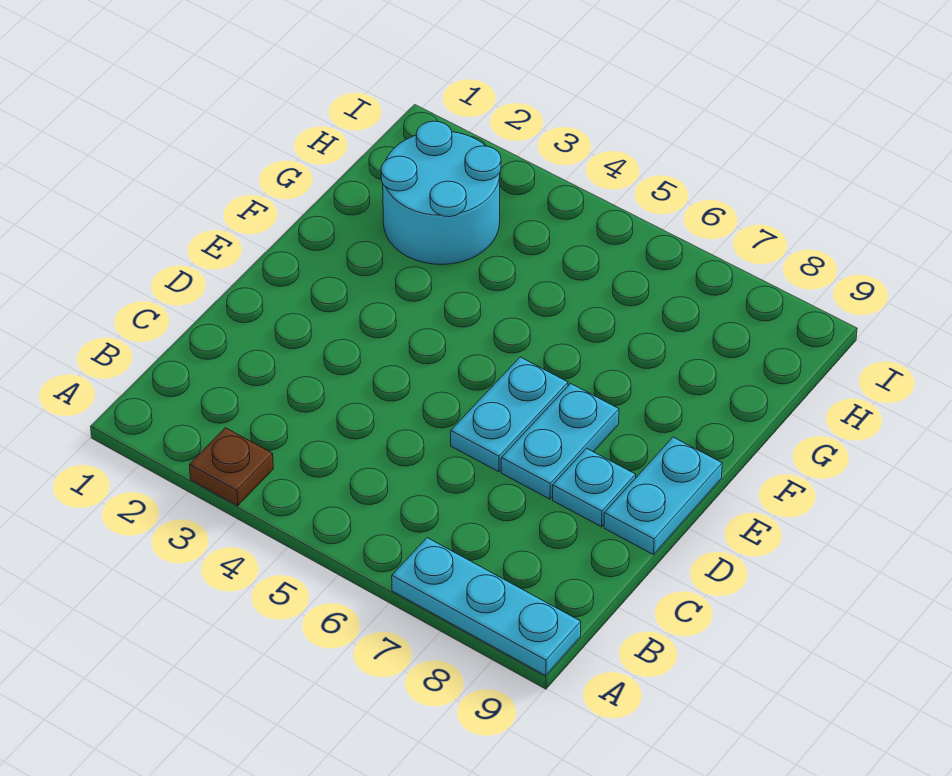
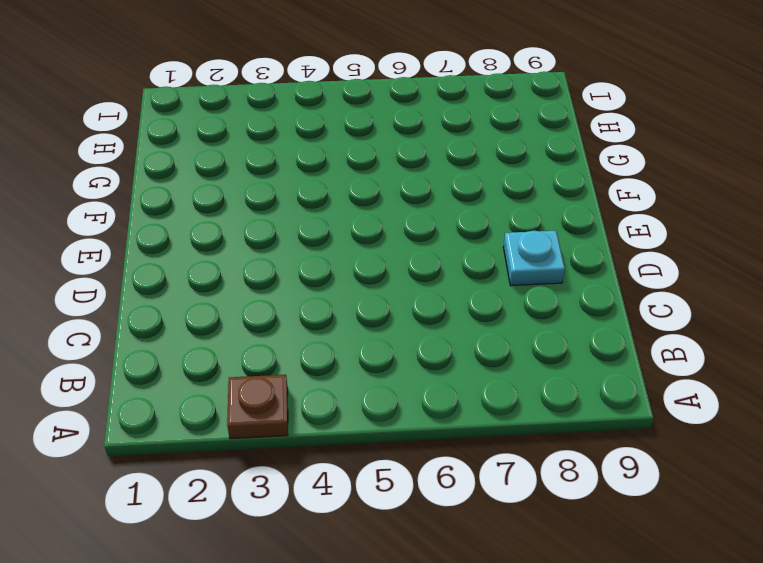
none -> cyan 1x3 plate [392,538,581,675]
none -> cyan 1x2 plate [451,357,568,472]

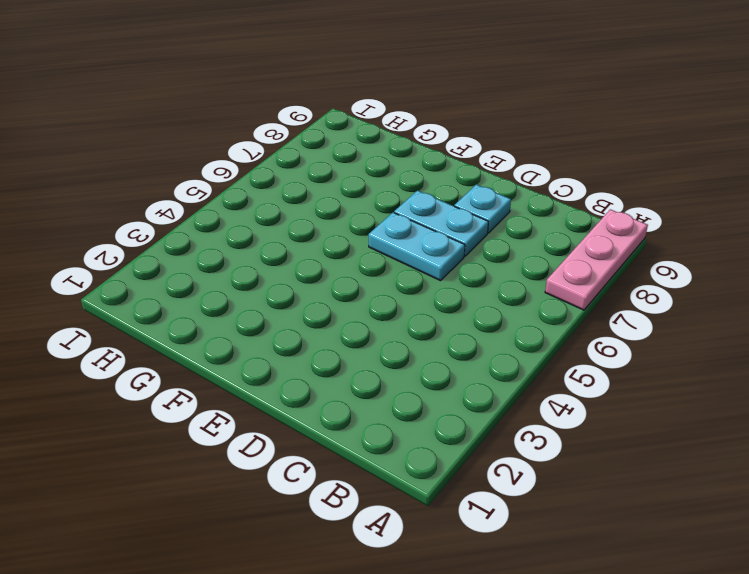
pink 1x3 plate [545,209,648,310] -> cyan 1x3 plate [392,538,581,675]
none -> brown 1x1 plate [190,428,273,506]
none -> cyan 1x2 plate [604,437,722,555]

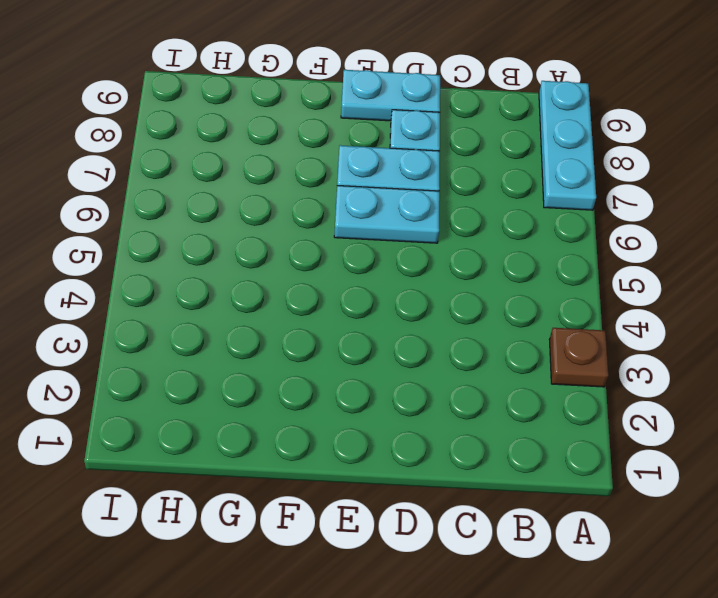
none -> cyan 2x2 round brick [381,121,501,265]

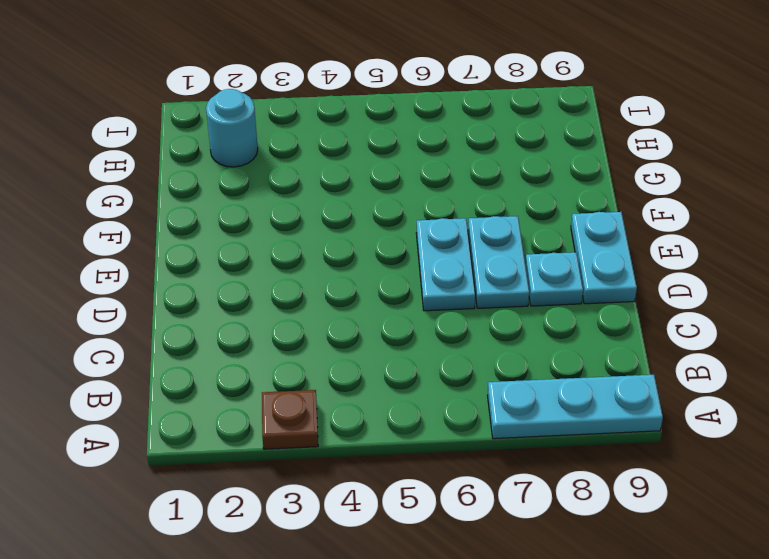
cyan 1x1 round brick [206,89,258,167] -> cyan 2x2 round brick [381,121,501,265]

